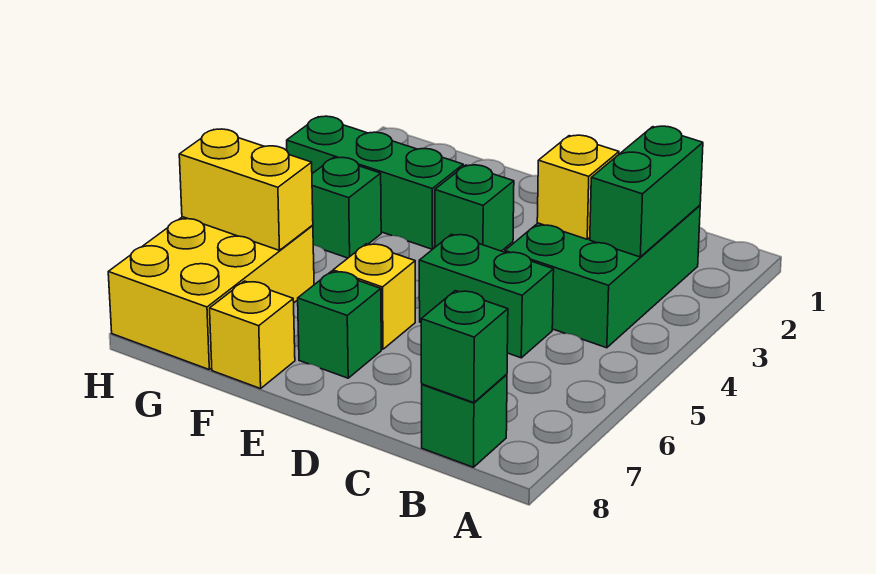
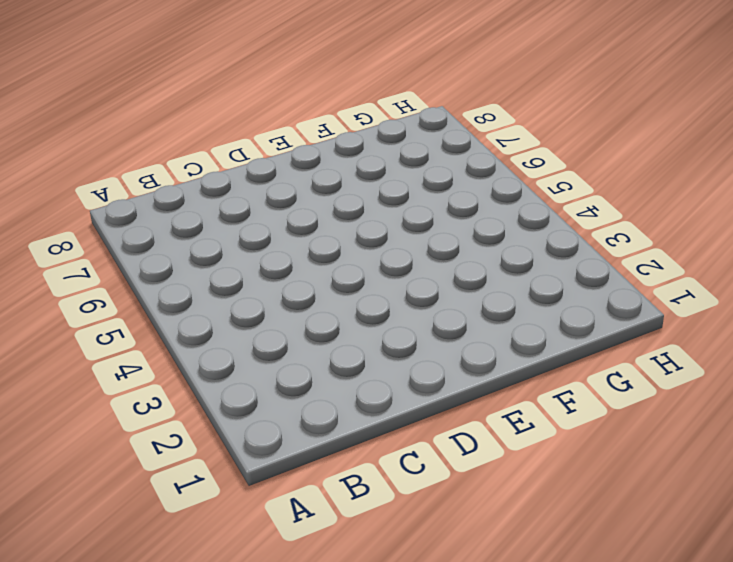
none -> green 2x3 brick [505,205,700,348]
none -> green 1x1 brick [422,374,507,467]
none -> green 1x2 brick [419,234,554,358]

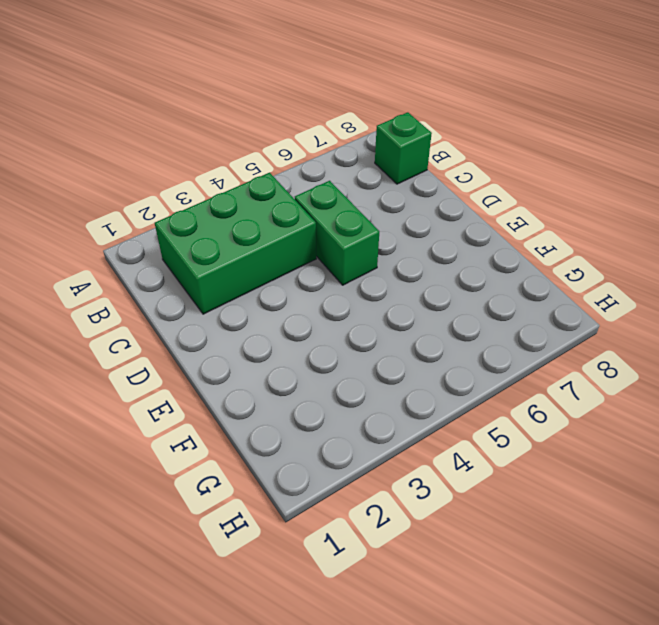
none -> green 1x1 brick [435,165,514,251]
none -> yellow 1x1 brick [333,244,415,349]
none -> green 1x1 brick [298,271,381,378]

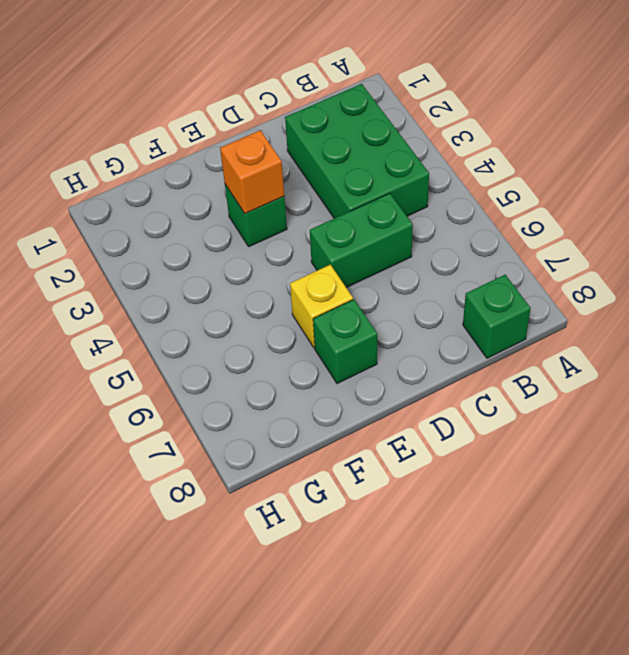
orange 1x1 brick [220,130,284,214] -> none
none -> green 1x3 brick [287,116,463,249]
none -> yellow 1x1 brick [210,281,295,389]
none -> green 1x1 brick [312,157,381,258]

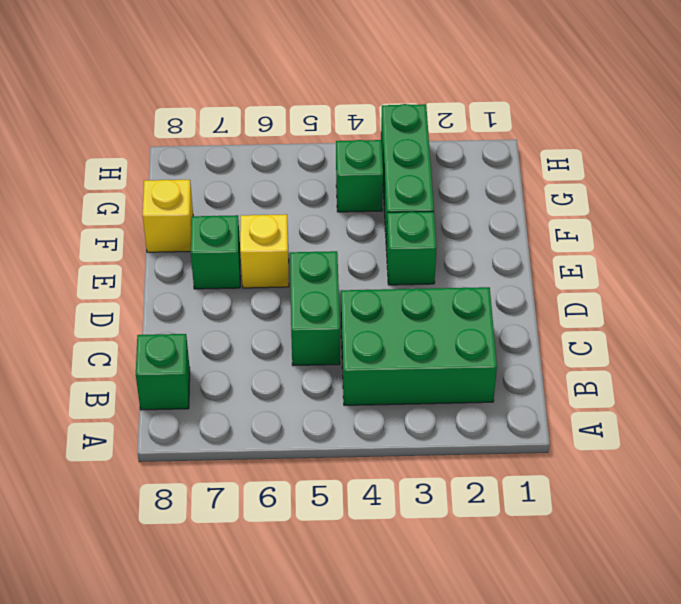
none -> yellow 2x3 brick [108,217,314,369]
none -> green 1x2 brick [590,126,703,257]
none -> green 1x1 brick [421,291,508,403]

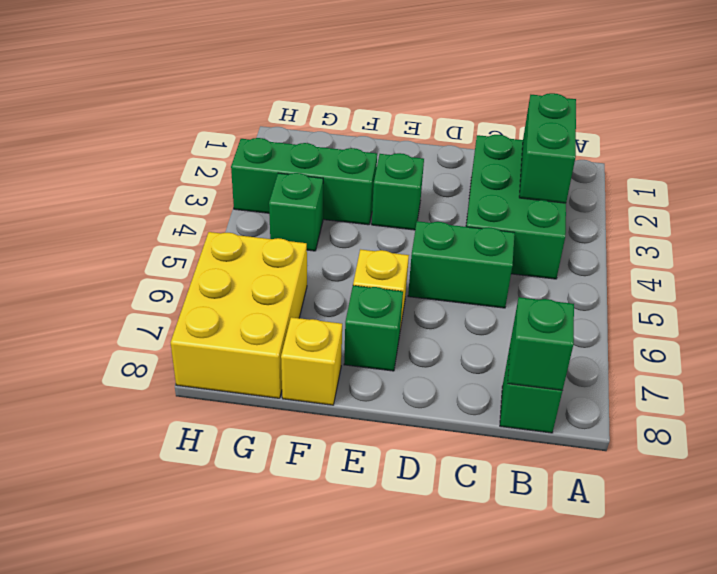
none -> yellow 1x1 brick [537,135,619,239]
none -> yellow 1x2 brick [179,129,313,250]

